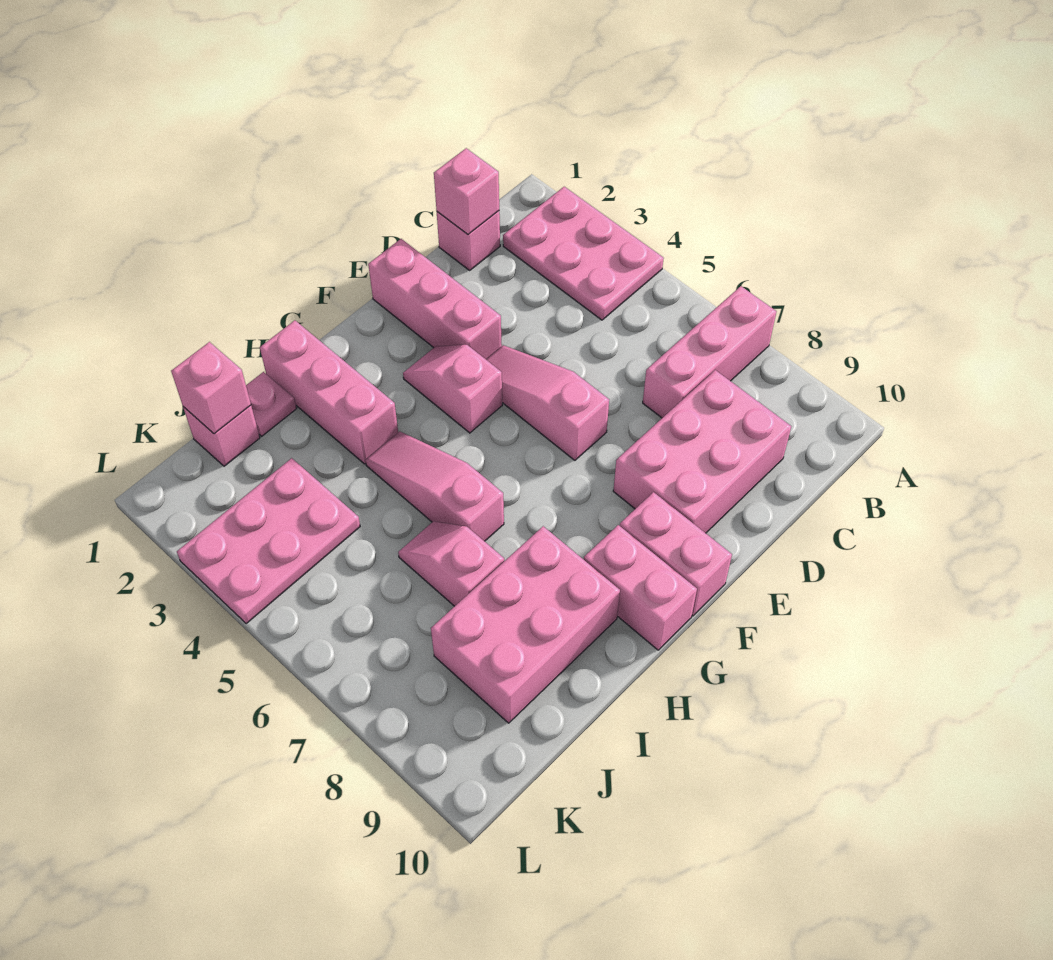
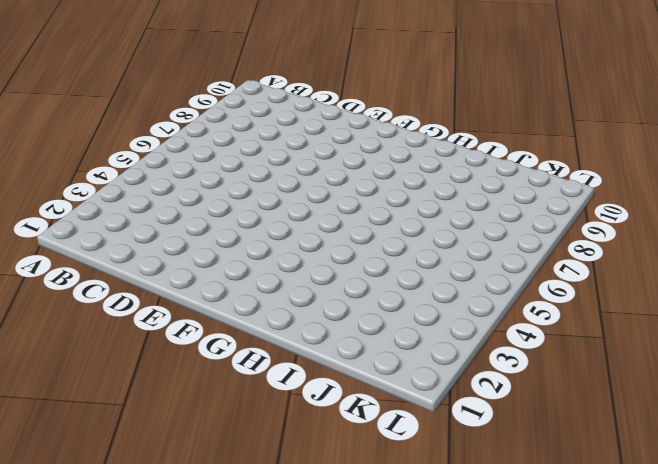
none -> pink 2x3 plate [503,187,664,320]
none -> pink 1x3 brick [643,286,776,418]
none -> pink 1x1 brick [437,211,500,270]

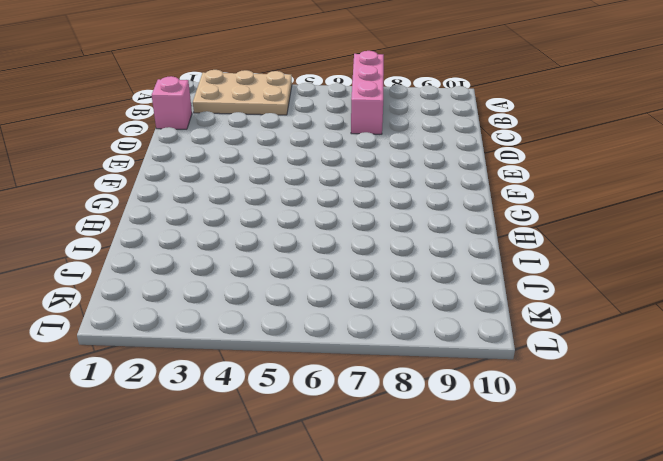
tan 2x3 plate [193,70,292,115] -> pink 2x3 plate [503,187,664,320]
none -> pink 2x3 brick [613,370,791,533]
none -> pink 1x3 brick [368,239,502,359]
none -> pink 1x3 slope [486,345,609,460]

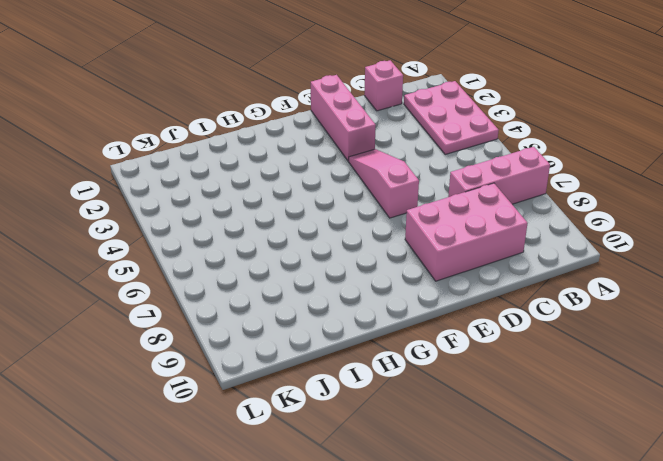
none -> pink 1x2 slope [403,345,502,433]
none -> pink 1x2 brick [620,492,732,616]
none -> pink 1x2 brick [584,525,697,650]

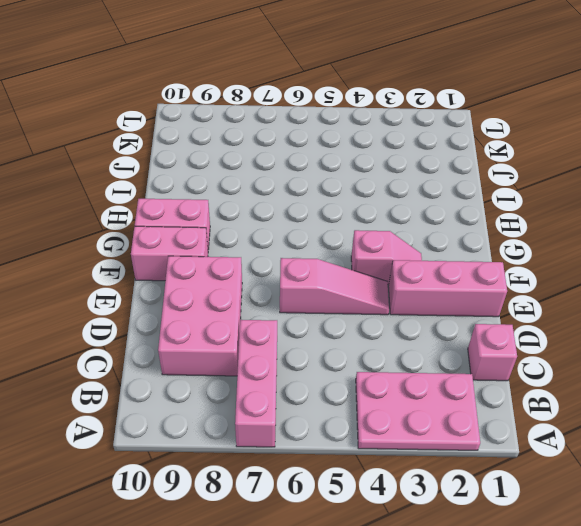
none -> pink 1x3 brick [260,320,398,464]
none -> pink 1x3 slope [365,431,504,541]
none -> pink 2x3 brick [431,526,620,723]

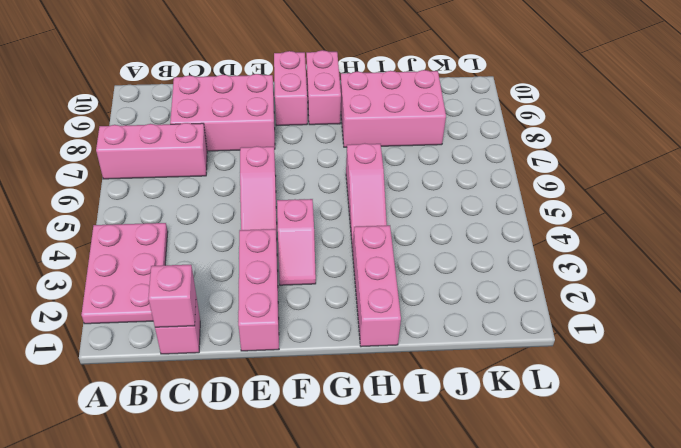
none -> pink 1x1 plate [246,372,297,436]
none -> pink 1x2 slope [398,521,504,606]
none -> pink 1x1 brick [183,405,260,466]

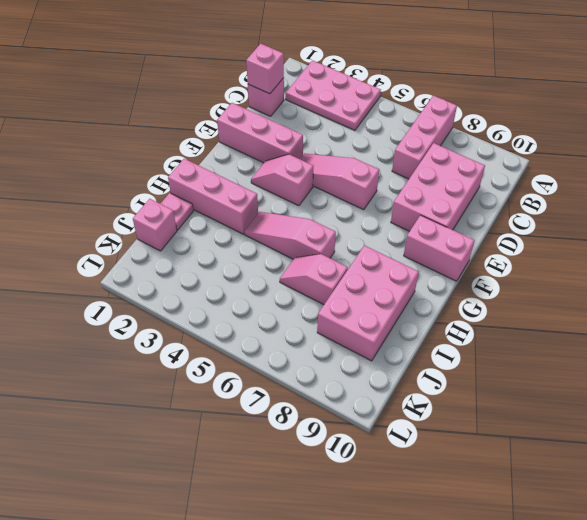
none -> pink 1x2 brick [584,525,697,650]
none -> pink 2x3 plate [177,458,360,624]
none -> pink 1x1 brick [171,342,251,434]

